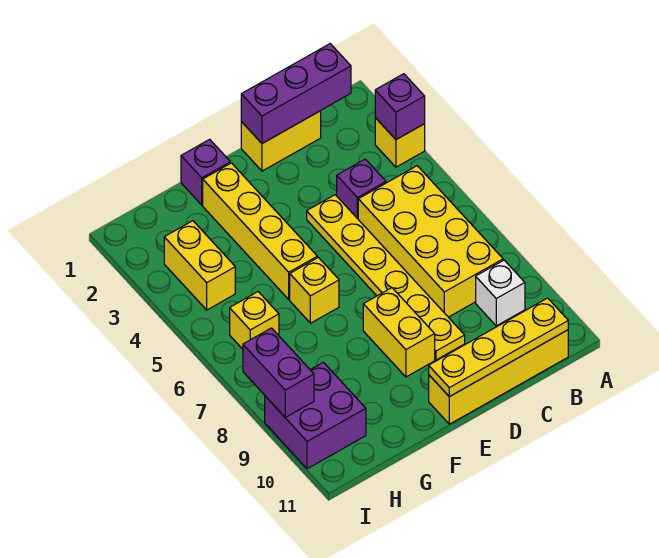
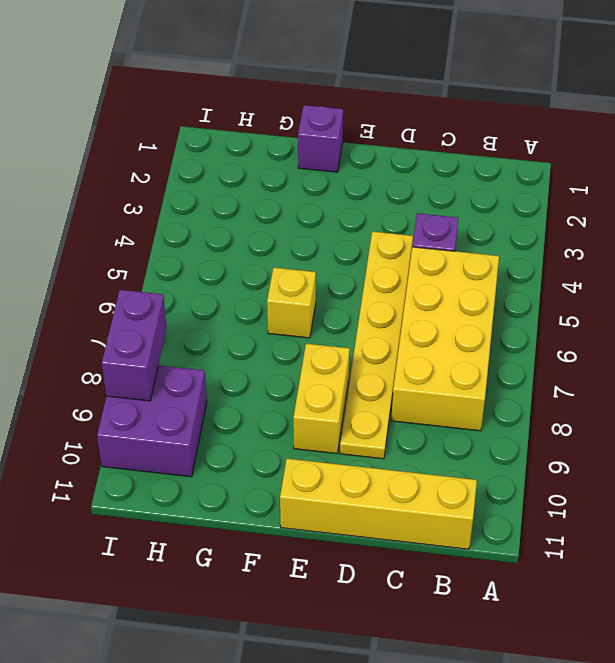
none -> yellow 1x1 brick [375,118,425,167]
none -> white 1x1 brick [476,260,525,326]
none -> yellow 1x2 brick [241,111,321,171]

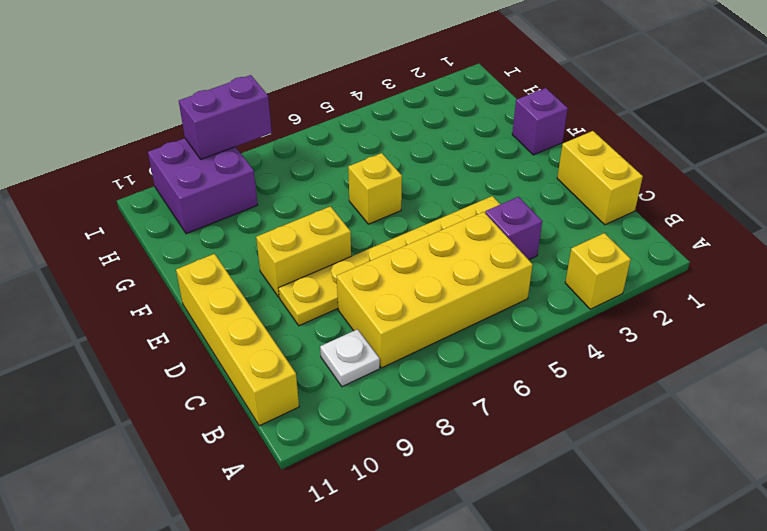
white 1x1 plate [320,329,380,387] -> white 1x1 brick [476,260,525,326]
none -> yellow 1x4 brick [203,163,317,299]
none -> yellow 1x2 brick [164,221,235,310]
none -> yellow 1x1 brick [230,292,279,349]

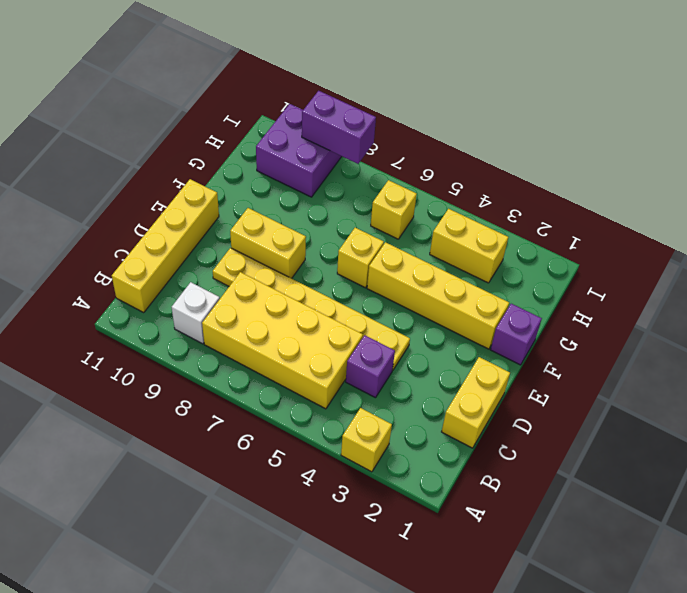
none -> purple 1x1 brick [375,74,425,140]
none -> purple 1x3 brick [241,44,351,143]
none -> yellow 1x4 plate [429,298,568,397]

